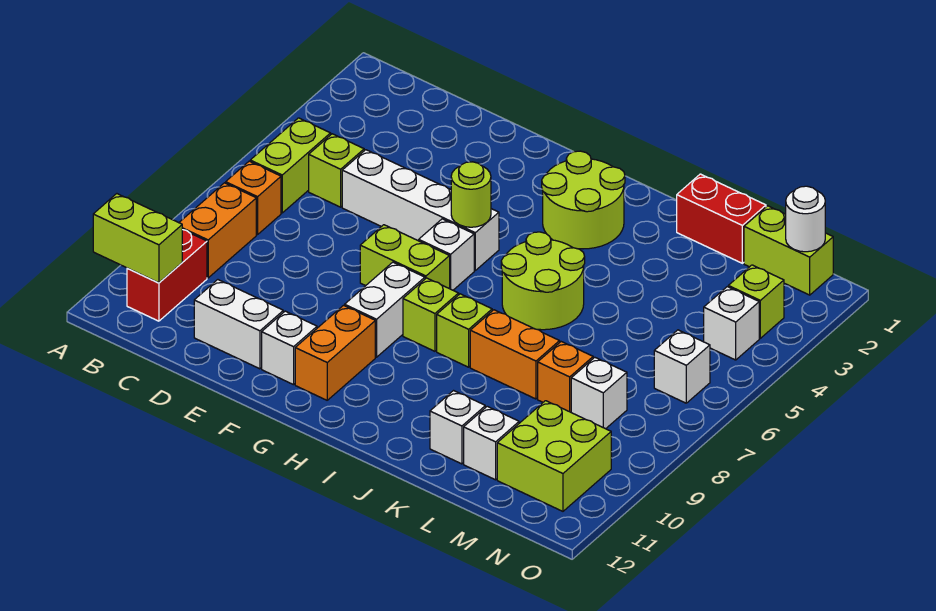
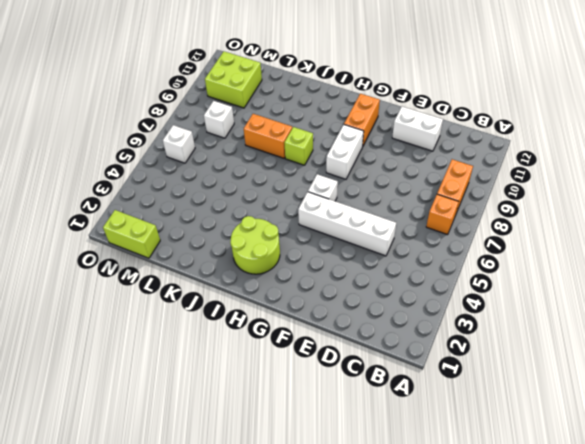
none -> lime 1x2 brick [250,118,331,213]
none -> red 1x2 brick [127,230,207,321]
none -> lime 1x1 brick [309,134,364,207]
none -> lime 1x2 brick [360,225,450,289]

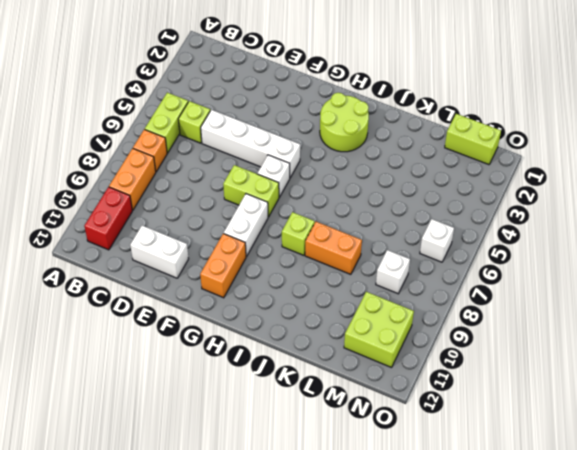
none -> white 1x1 brick [262,311,317,385]
none -> lime 1x1 brick [403,278,459,351]
none -> lime 2x2 round brick [501,232,585,330]
none -> red 1x2 brick [677,174,766,263]

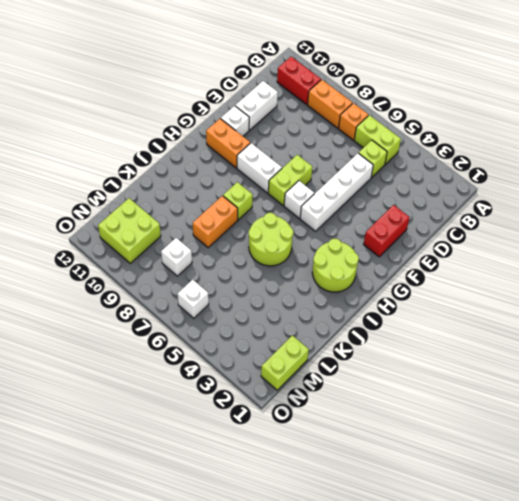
red 1x2 brick [364,205,410,257] -> red 1x2 brick moved to [677,174,766,263]
none -> lime 1x1 brick [403,278,459,351]
none -> white 1x1 brick [430,391,485,464]
none -> orange 1x1 brick [538,342,593,412]
none -> white 1x1 brick [464,406,519,480]

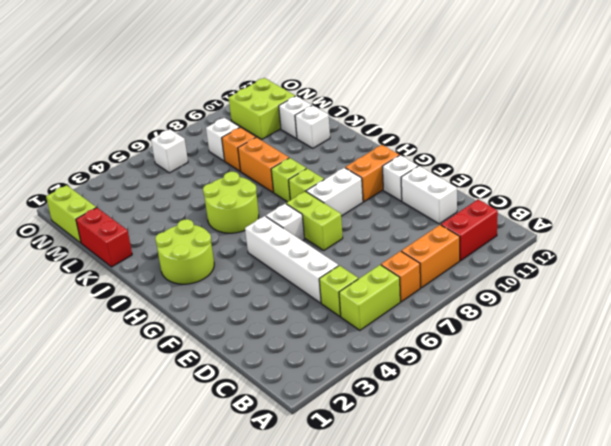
none -> lime 1x1 brick [728,265,784,338]
none -> white 1x1 brick [704,287,759,360]
none -> lime 1x2 brick [93,194,182,283]
none -> lime 1x1 round brick [451,162,491,227]

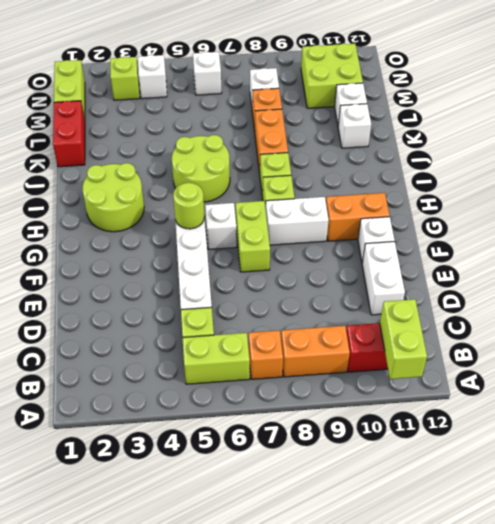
none -> white 1x1 round brick [786,186,825,252]

